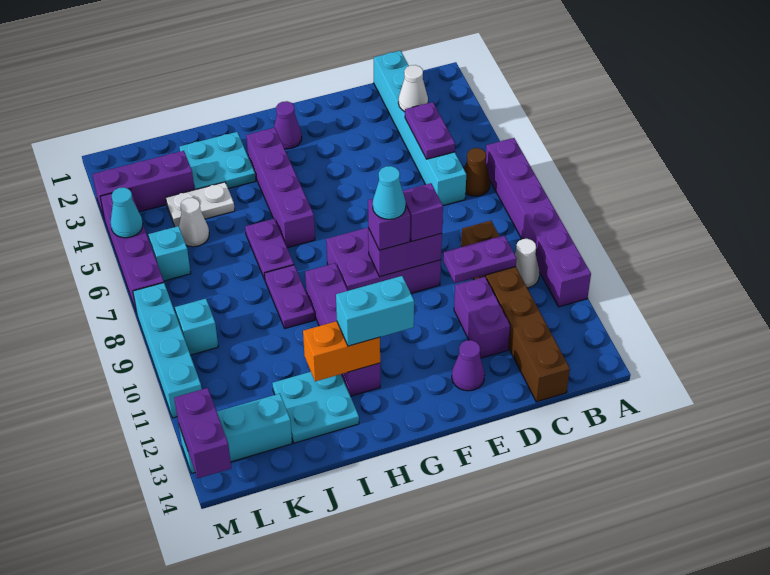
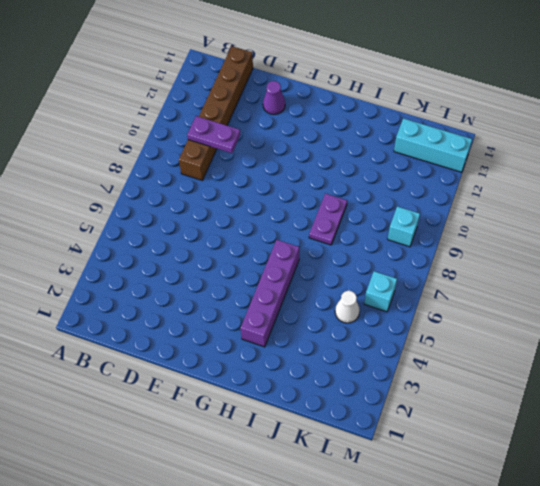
none -> purple 1x6 brick [486,138,591,307]
none -> brown 1x1 cone [464,148,490,196]
none -> white 1x1 cone [515,239,539,288]
none -> cyan 1x6 brick [374,51,466,206]

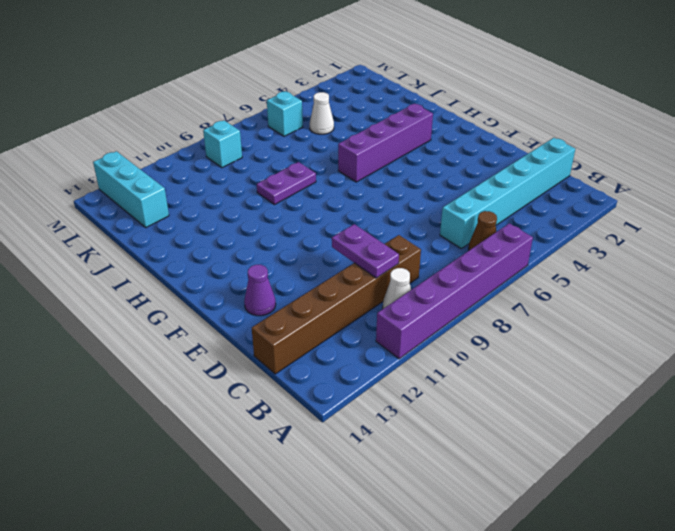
none -> purple 1x2 brick [454,277,510,358]
none -> purple 2x3 brick [326,228,441,293]
none -> purple 1x1 cone [274,101,302,149]
none -> purple 1x4 brick [305,263,380,396]

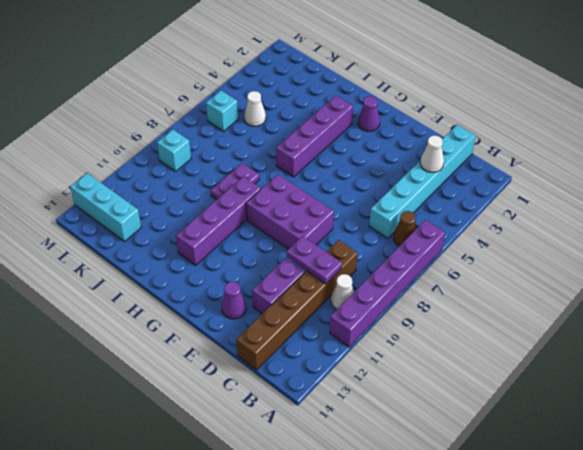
none -> cyan 2x2 plate [180,132,256,190]
none -> purple 1x2 plate [245,219,294,280]
none -> cyan 2x2 plate [273,372,359,443]
none -> white 1x2 plate [166,182,235,227]

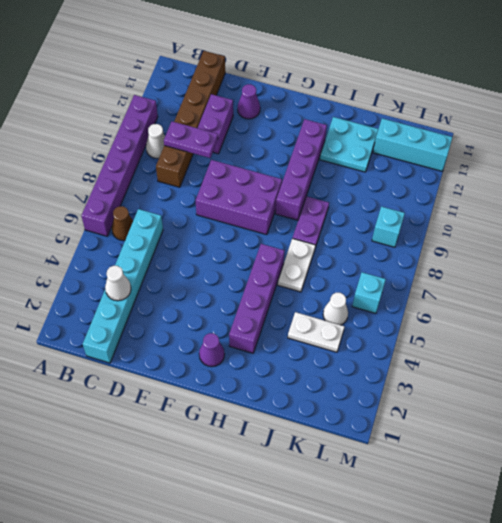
white 1x2 plate [278,238,316,292] -> purple 1x2 plate [245,219,294,280]
none -> cyan 2x2 plate [180,132,256,190]
none -> purple 1x3 brick [93,151,195,218]
none -> purple 1x4 brick [100,189,164,311]
none -> cyan 1x4 brick [133,283,202,418]

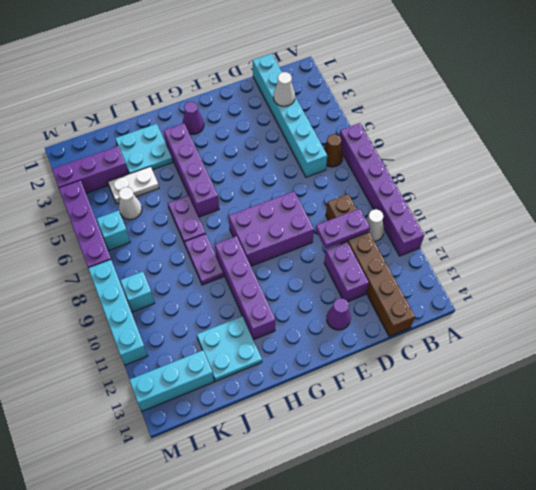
none -> purple 1x2 plate [405,102,455,159]
none -> purple 1x2 brick [368,228,442,277]
none -> orange 1x2 brick [303,321,380,381]
none -> cyan 1x1 cone [111,187,143,238]

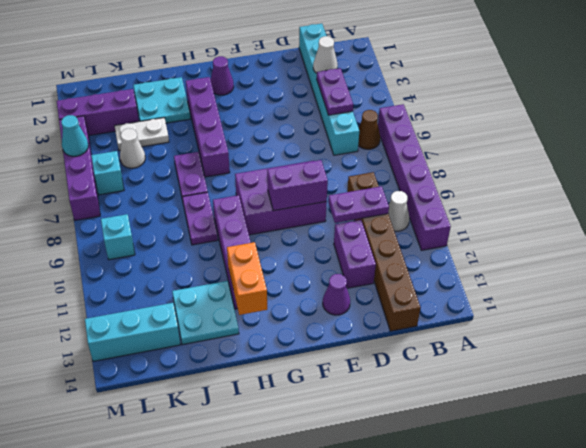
orange 1x2 brick [227,242,267,315] -> orange 1x2 brick turned to [303,321,380,381]
none -> cyan 1x4 brick [133,283,202,418]
none -> purple 1x2 brick [174,388,231,478]
none -> purple 1x1 brick [403,183,443,241]
none -> purple 1x1 brick [368,199,410,250]

